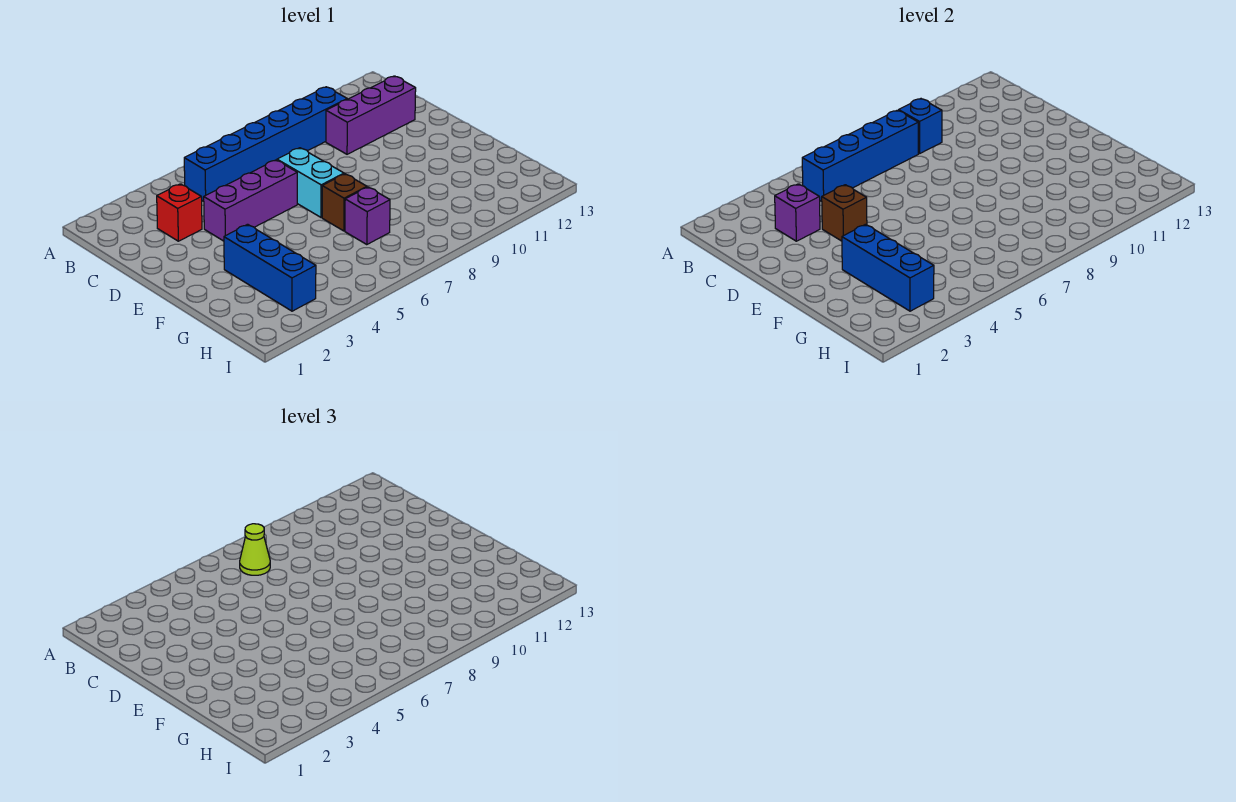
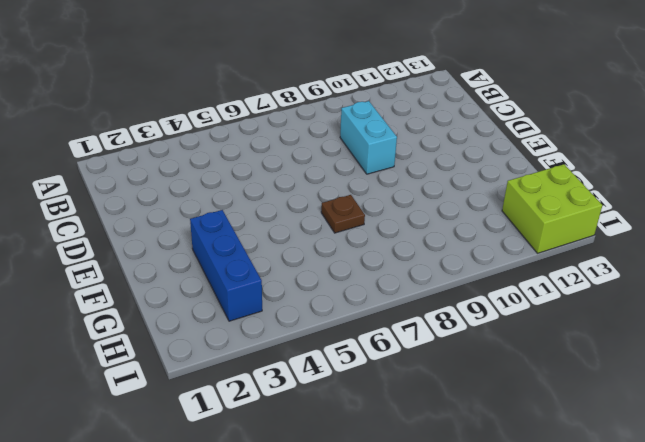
cyan 1x2 brick [340,101,397,174] -> cyan 1x2 brick moved to [277,148,344,217]
brown 1x1 plate [321,195,365,233] -> brown 1x1 brick [322,174,367,231]
lime 2x2 brick [502,164,602,253] -> none
none -> blue 1x6 brick [184,87,347,201]
none -> red 1x1 brick [157,184,202,241]
none -> purple 1x3 brick [326,76,416,154]

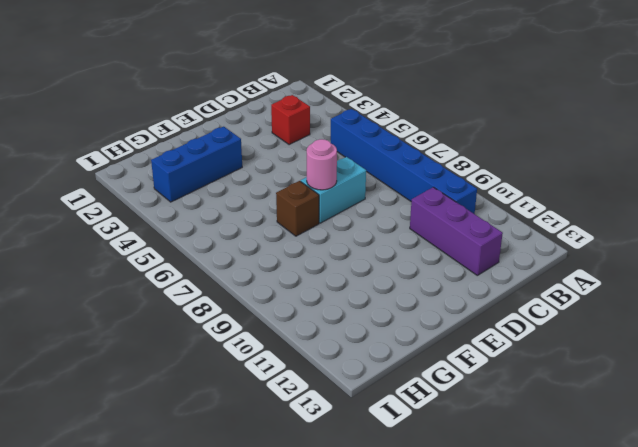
pink 1x1 round brick [307,139,337,190] -> none
none -> purple 1x3 brick [204,160,297,241]
none -> purple 1x1 brick [345,187,390,245]
none -> blue 1x4 brick [802,110,918,201]

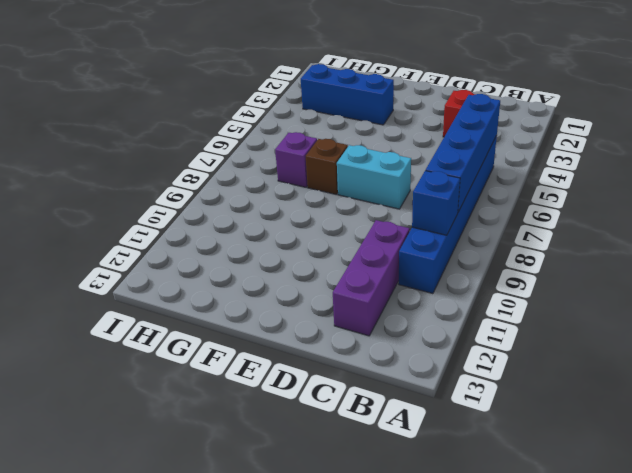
none -> purple 1x3 brick [204,160,297,241]
none -> purple 1x1 brick [775,184,820,241]
none -> brown 1x1 brick [822,185,867,241]

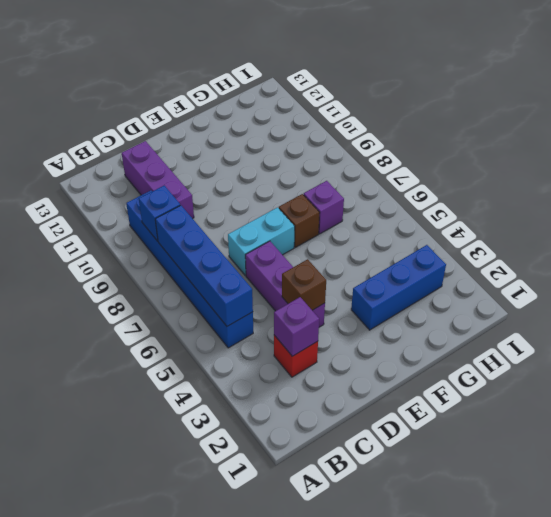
none -> blue 1x3 brick [842,224,934,311]
none -> lime 1x1 cone [240,524,270,575]

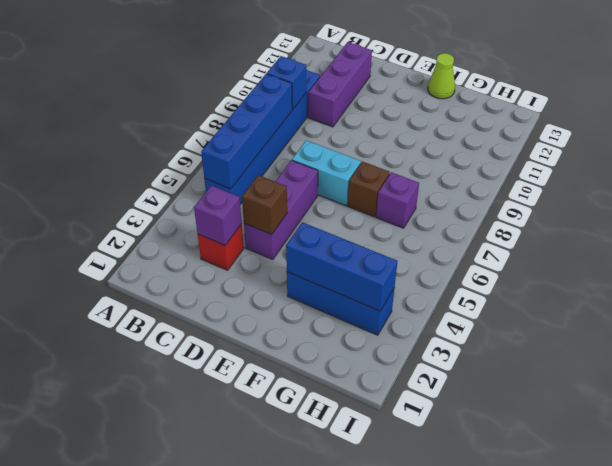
lime 1x1 cone [428,53,455,99] -> lime 1x1 cone moved to [240,524,270,575]

